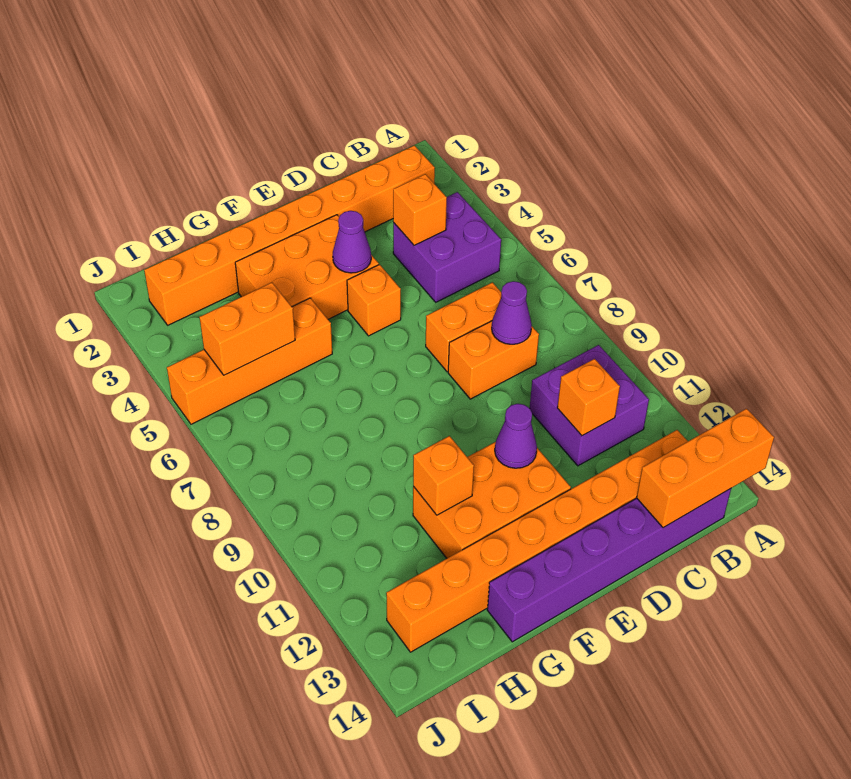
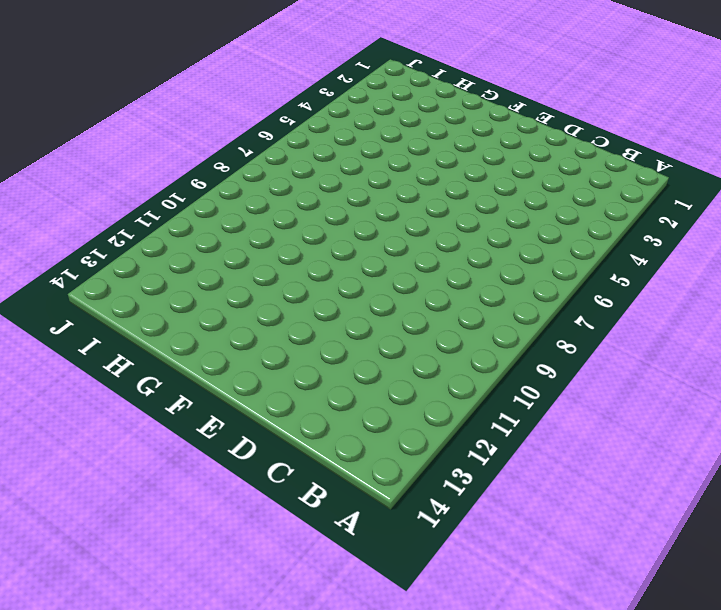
none -> orange 1x8 brick [144,145,435,325]
none -> purple 2x2 brick [393,192,501,302]
none -> purple 2x2 brick [530,345,649,466]

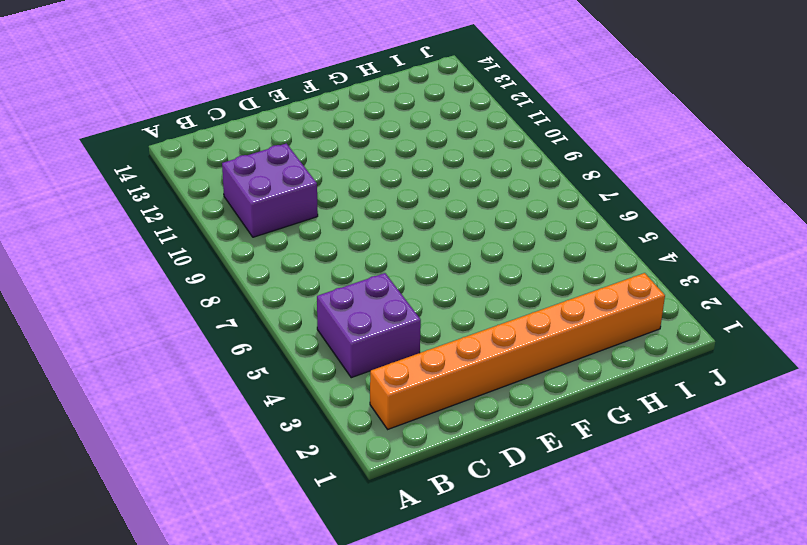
none -> orange 1x8 brick [386,430,688,652]
none -> purple 1x6 brick [487,489,731,642]
none -> orange 1x2 brick [426,282,501,372]

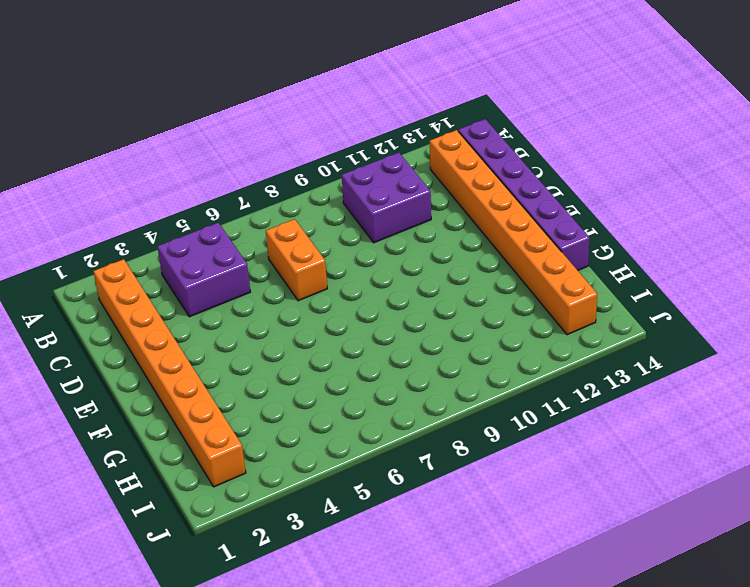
none -> orange 1x2 brick [448,321,539,399]
none -> orange 2x3 brick [235,215,379,319]
none -> orange 1x1 brick [347,264,401,336]

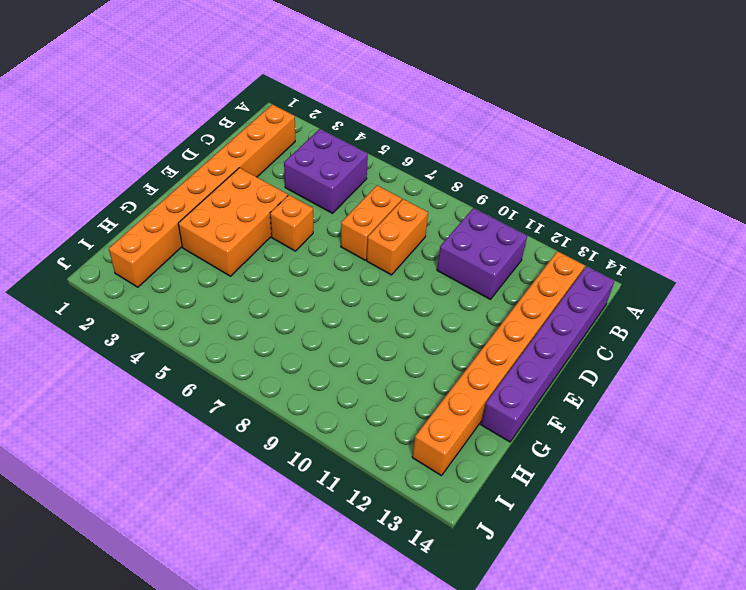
none -> orange 2x3 brick [413,442,571,558]
none -> orange 1x4 brick [167,298,332,424]
none -> orange 1x3 brick [637,409,774,528]

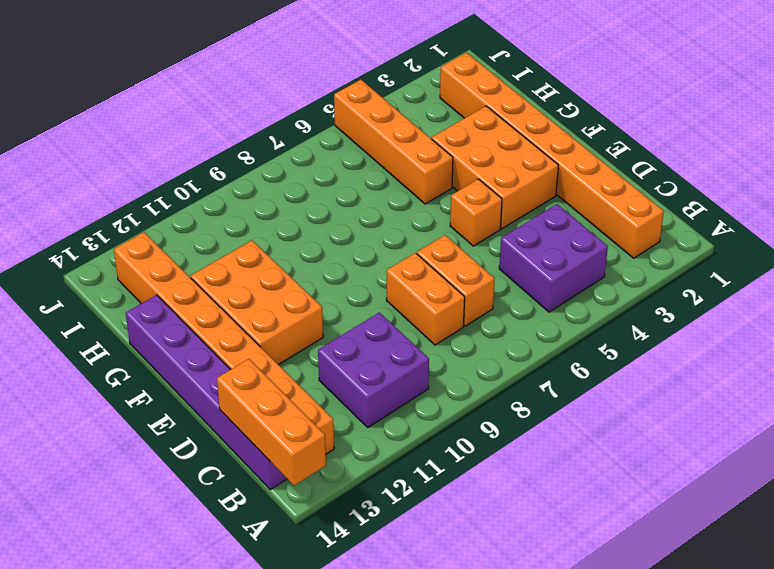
none -> orange 1x1 brick [393,174,447,245]
none -> purple 1x1 cone [492,281,532,344]
none -> orange 1x1 brick [557,359,620,436]

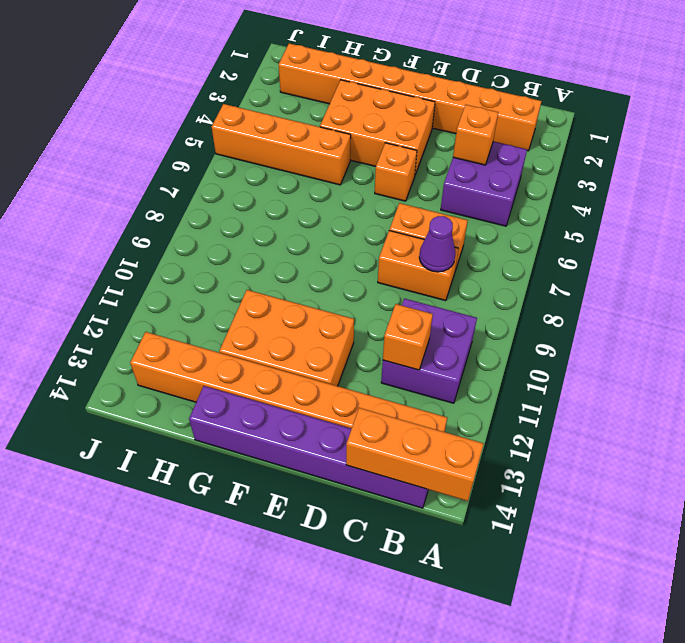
none -> purple 1x1 cone [333,211,371,273]
none -> purple 1x1 cone [495,404,537,468]
none -> orange 1x1 brick [413,436,474,515]

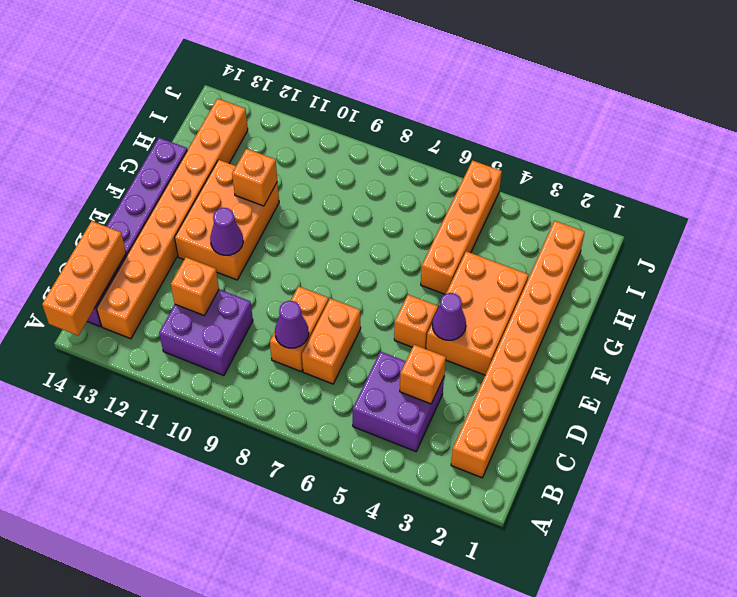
none -> orange 1x2 brick [200,283,295,375]

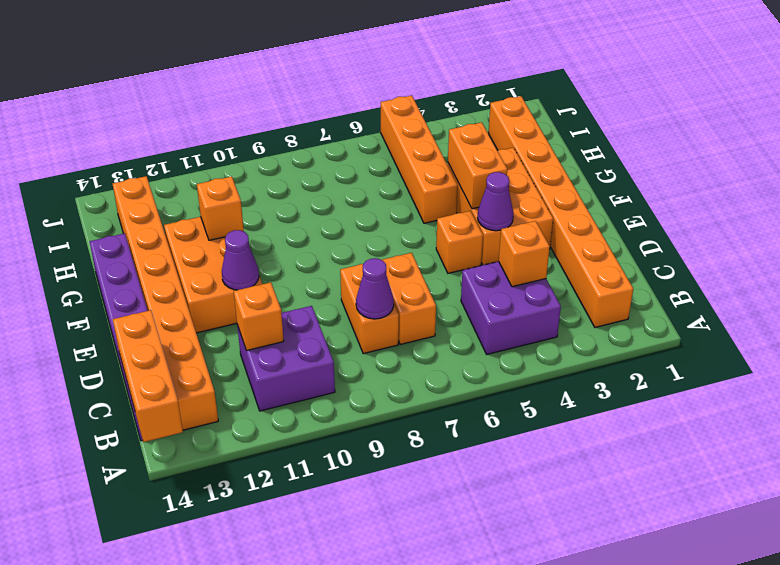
orange 1x2 brick [448,122,507,209] -> orange 1x2 brick moved to [200,283,295,375]

